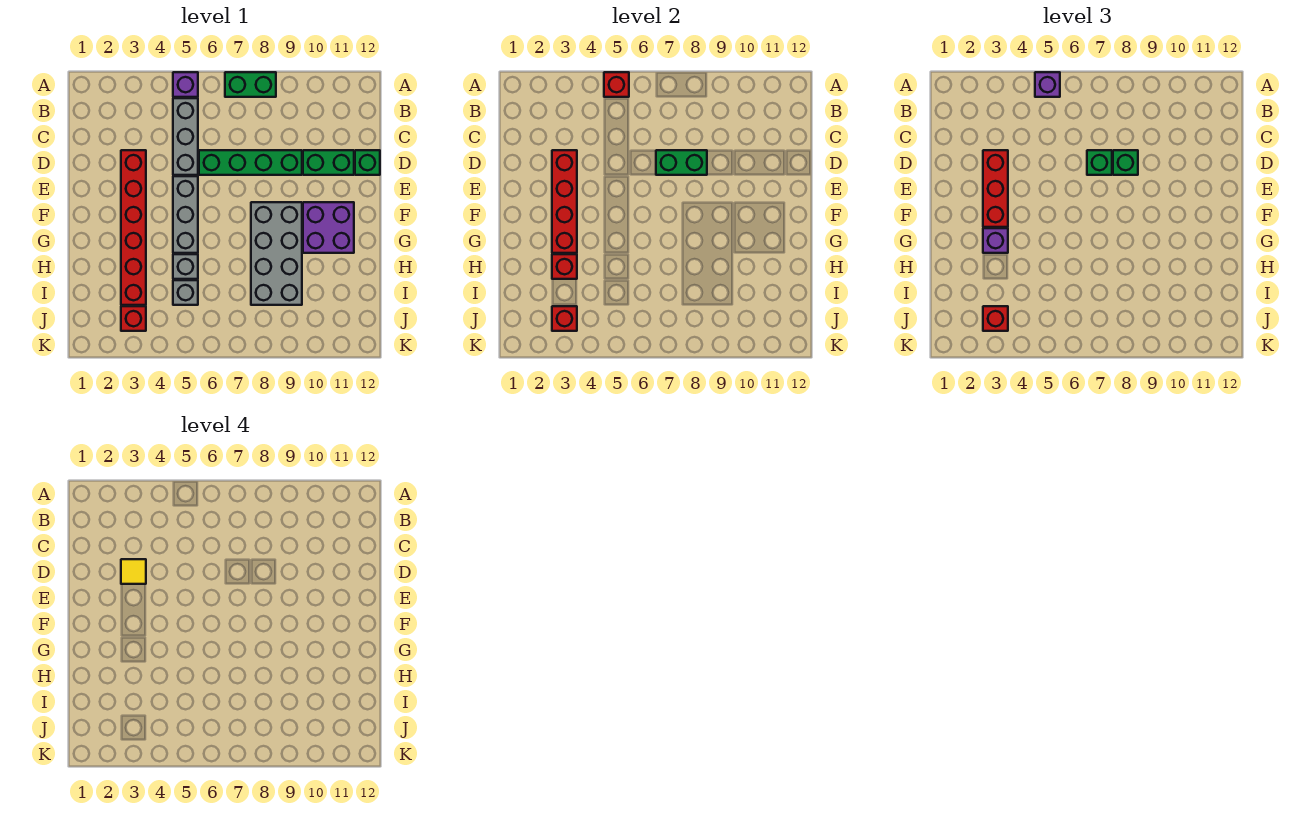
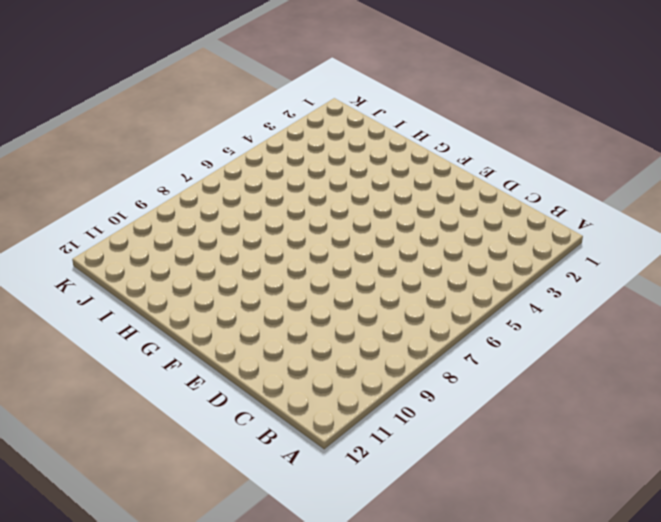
none -> purple 1x1 brick [173,72,198,97]
none -> green 1x2 brick [225,72,276,97]
none -> grey 1x3 brick [173,98,198,175]

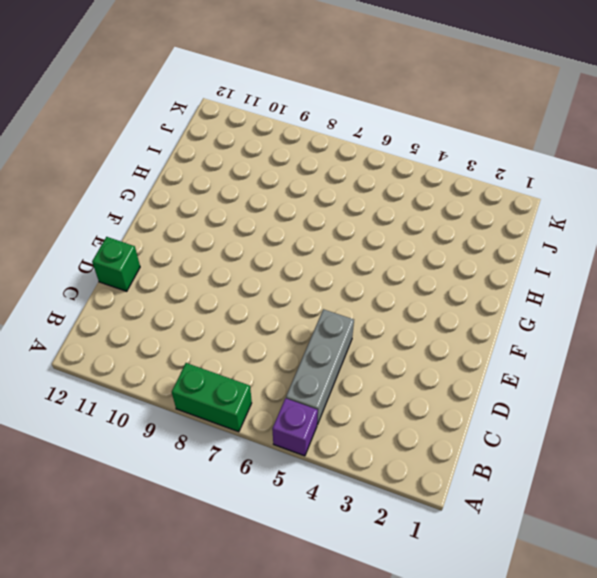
none -> red 1x6 brick [121,150,146,305]
none -> green 1x4 brick [199,150,302,175]
none -> green 1x2 brick [303,150,354,175]

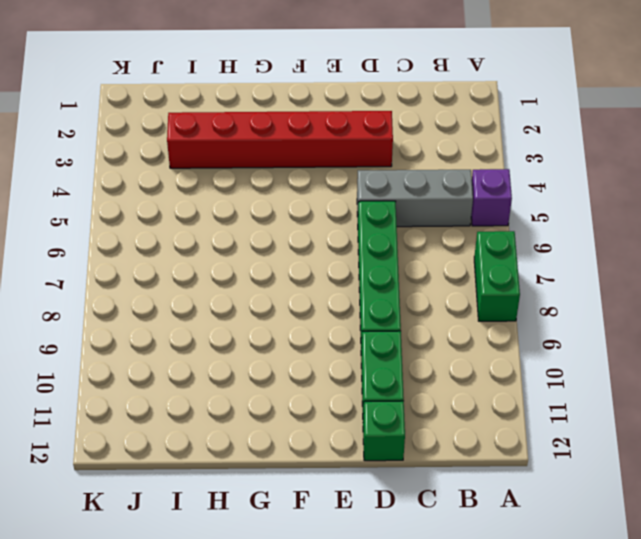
none -> grey 1x3 brick [173,176,198,253]
none -> grey 2x4 brick [251,202,302,305]
none -> purple 2x2 brick [303,202,354,253]

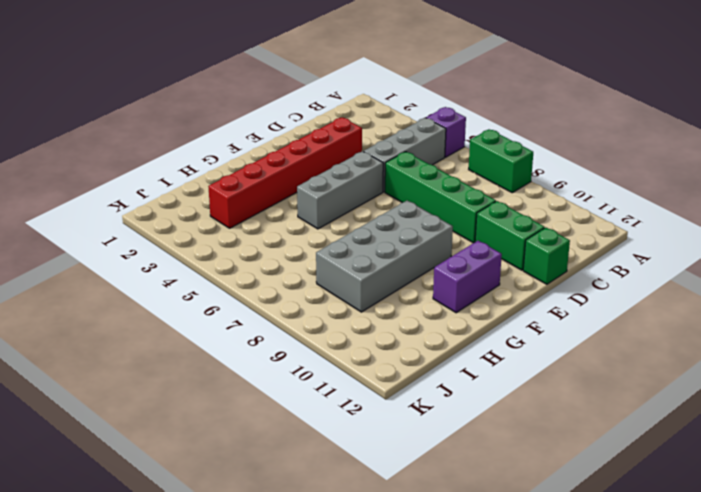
purple 1x2 brick [433,241,502,313] -> purple 2x2 brick [303,202,354,253]
none -> grey 1x1 brick [173,254,198,279]
none -> grey 1x1 brick [173,280,198,305]
none -> red 1x1 brick [121,306,146,331]

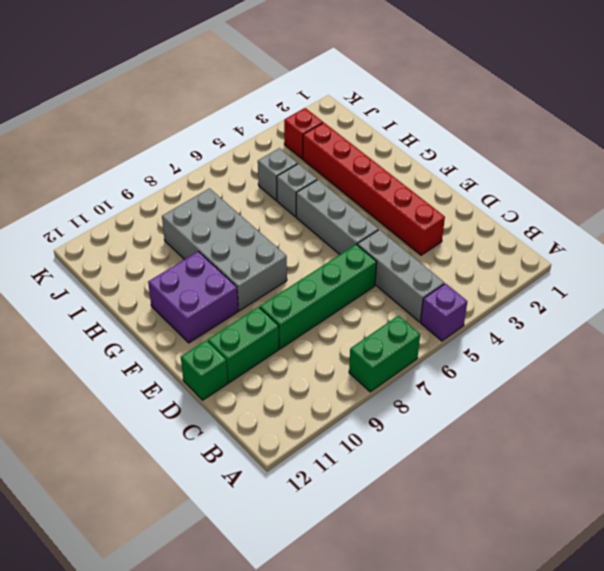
none -> red 1x1 brick [604,72,629,97]
none -> red 1x4 brick [552,150,577,253]
none -> green 1x2 brick [656,150,707,175]

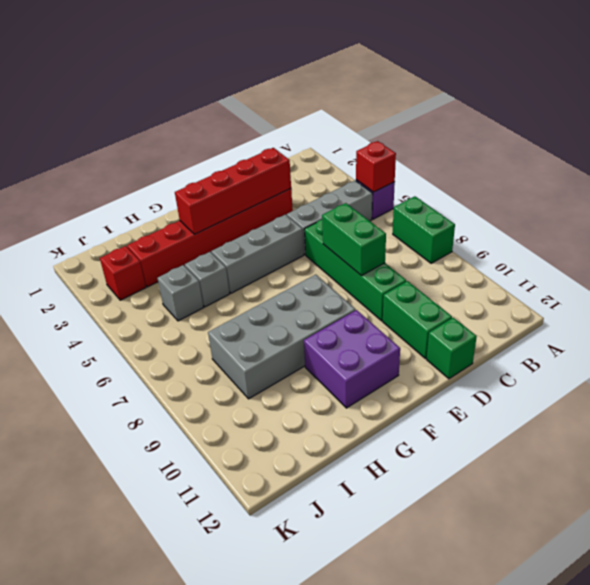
none -> red 1x1 brick [552,254,577,279]
none -> red 1x1 brick [552,306,577,331]
none -> purple 1x1 brick [1035,72,1060,97]

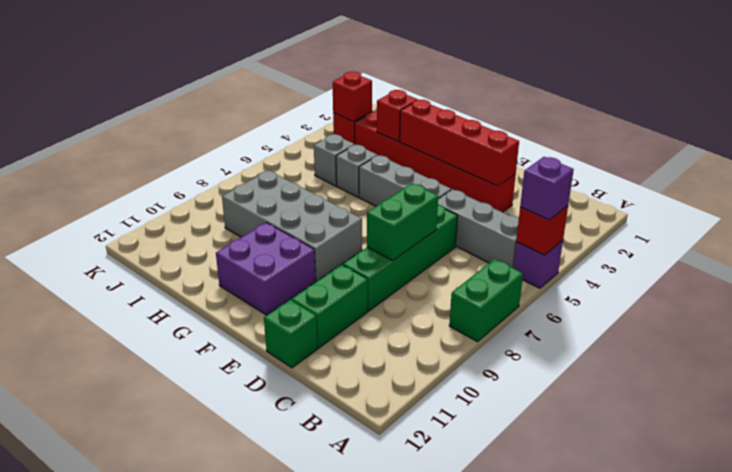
none -> red 1x3 brick [983,150,1008,227]
none -> green 1x1 brick [1087,150,1112,175]
none -> green 1x1 brick [1113,150,1138,175]

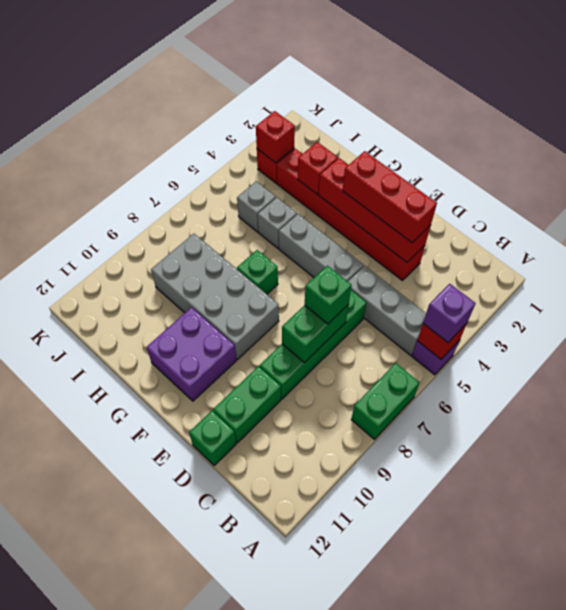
green 1x1 brick [237,250,278,294] -> green 1x1 brick moved to [1113,150,1138,175]
none -> purple 1x1 brick [983,228,1008,253]
none -> red 1x1 brick [983,306,1008,331]
none -> yellow 1x1 tile [121,559,146,584]

